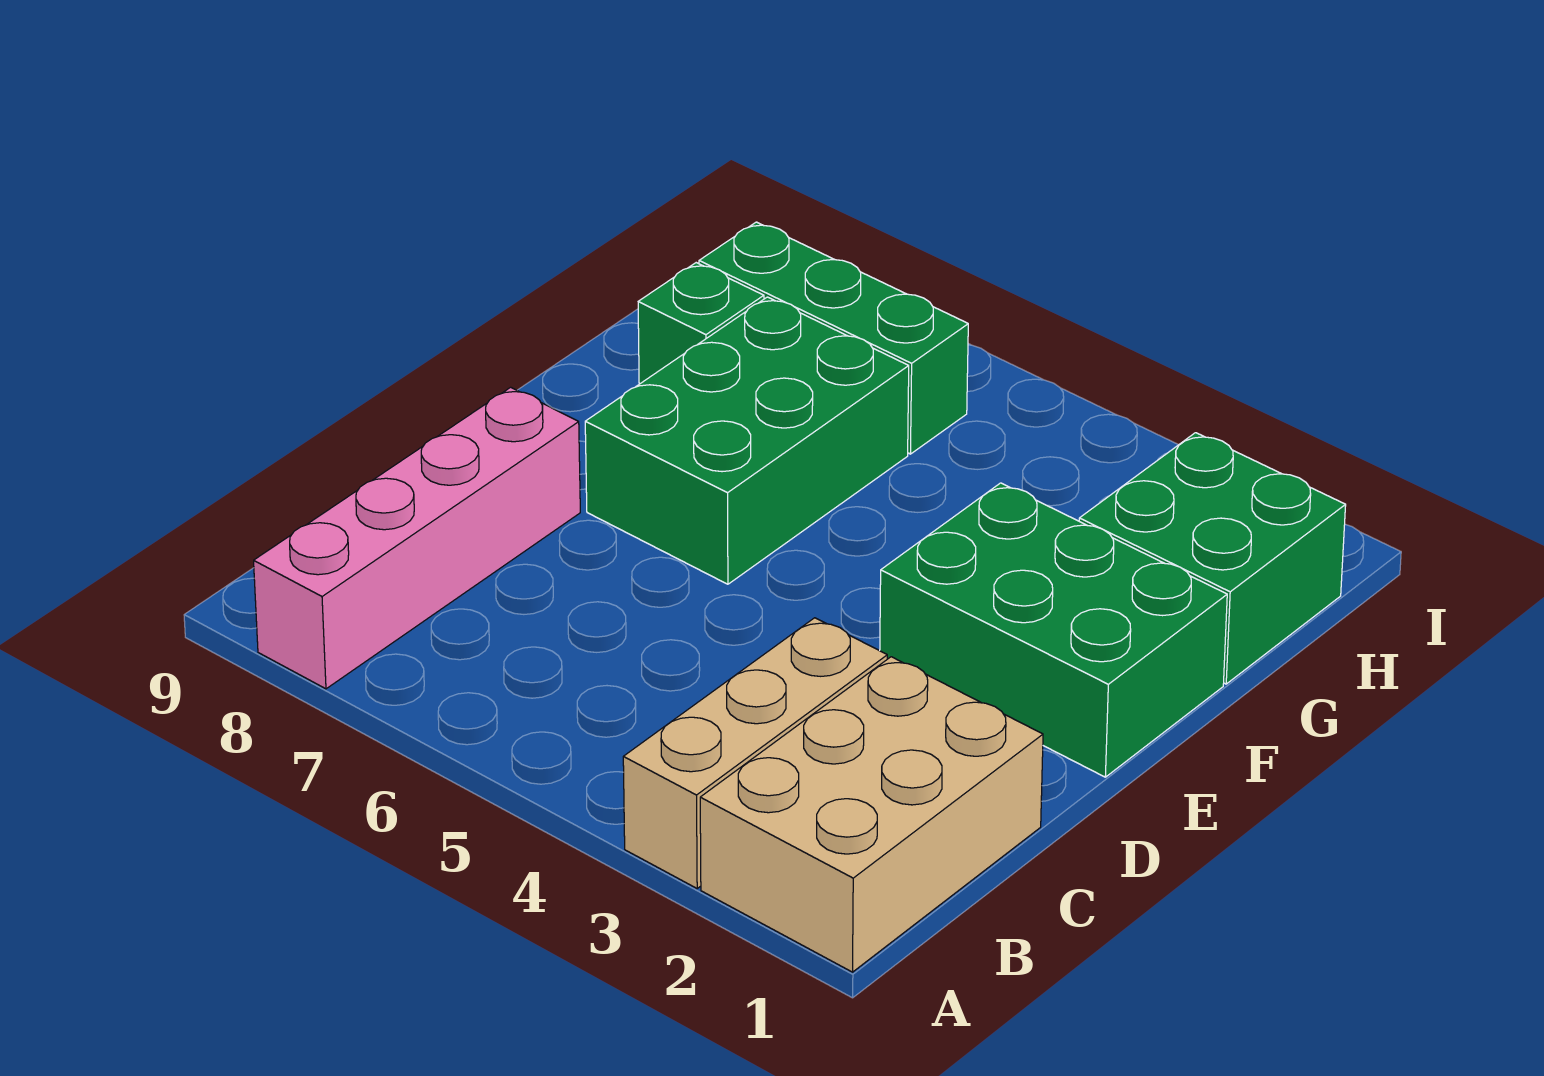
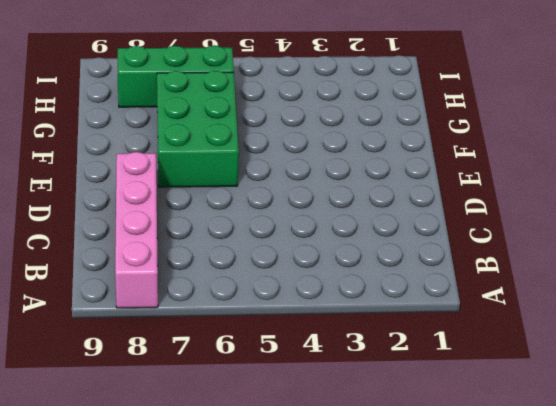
none -> tan 2x3 brick [700,657,1043,972]
none -> tan 1x3 brick [623,618,887,888]

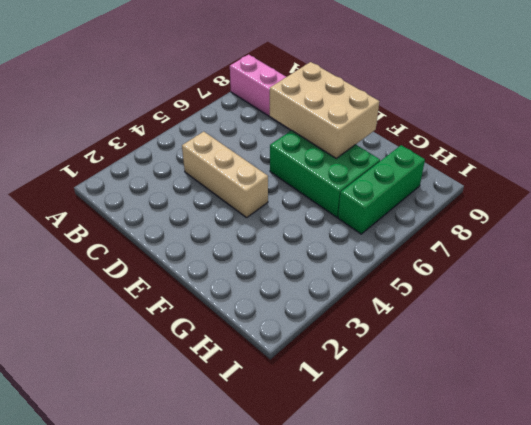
tan 1x3 brick [182,132,268,218] -> tan 1x3 brick moved to [623,618,887,888]
tan 2x3 brick [270,62,379,158] -> tan 2x3 brick moved to [700,657,1043,972]
none -> green 2x3 brick [880,483,1227,777]
none -> green 2x2 brick [1079,433,1346,684]

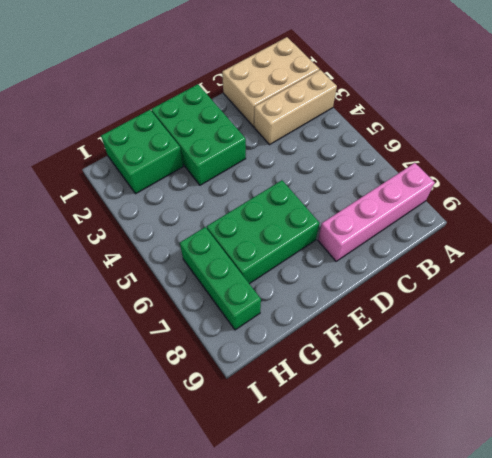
none -> green 1x1 brick [638,263,764,384]

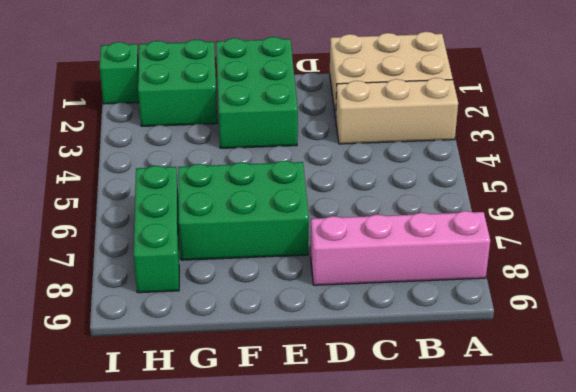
green 1x1 brick [100,42,139,104] -> green 1x1 brick moved to [638,263,764,384]

